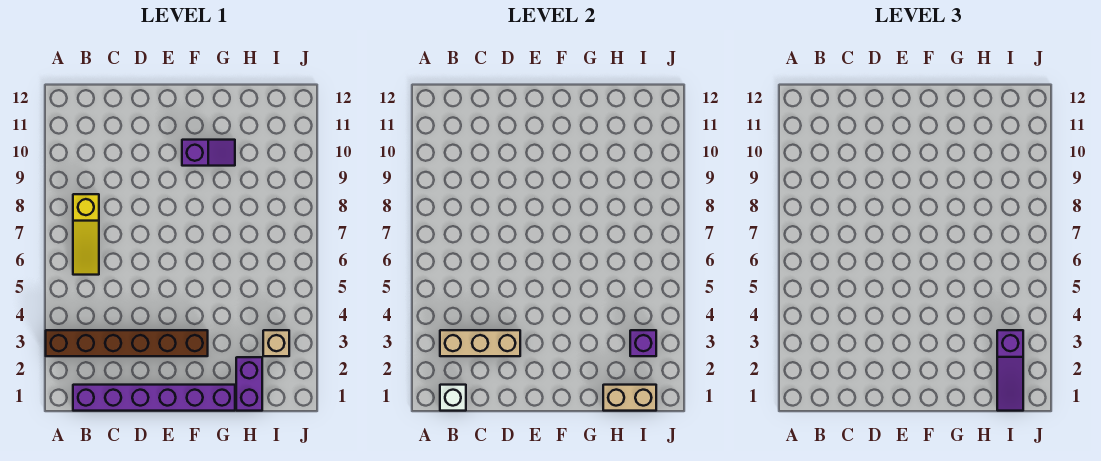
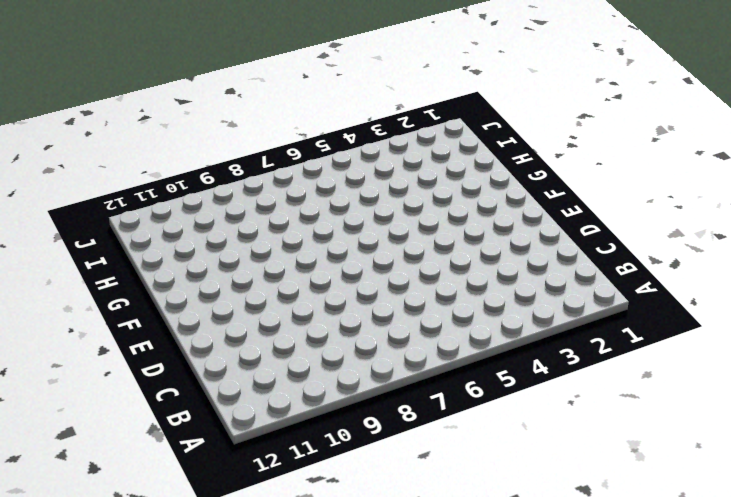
none -> brown 1x6 brick [46,330,208,356]
none -> purple 1x6 brick [73,385,235,411]

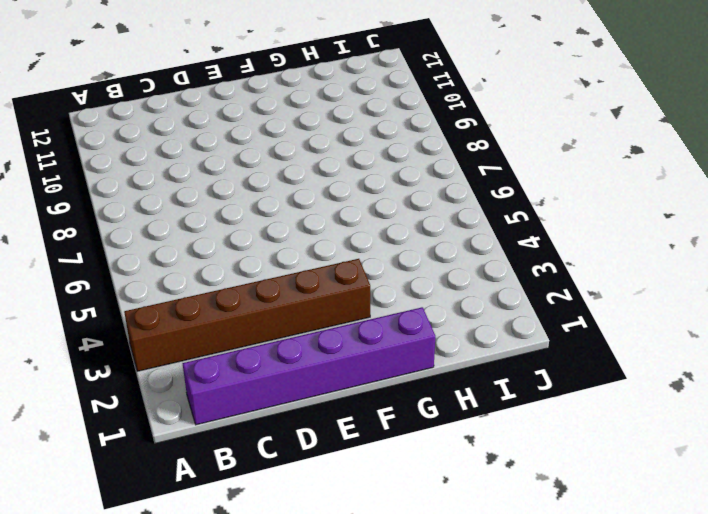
none -> yellow 1x3 slope [73,194,99,275]
none -> purple 1x2 slope [182,140,235,166]

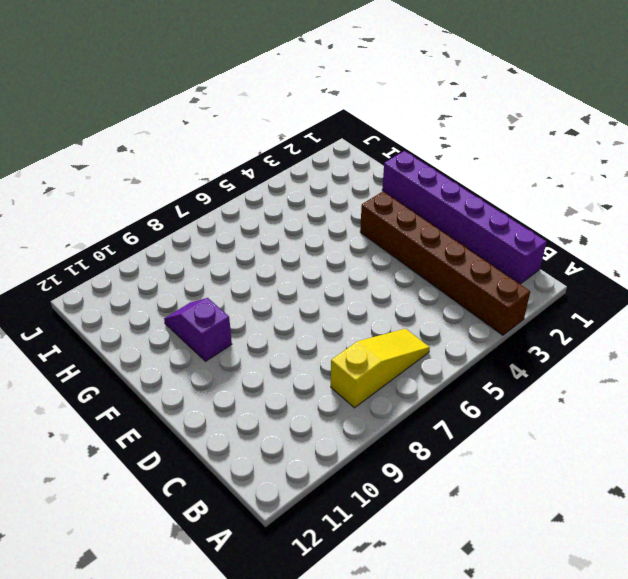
none -> purple 1x2 brick [236,357,262,411]
none -> tan 1x1 brick [263,330,289,356]

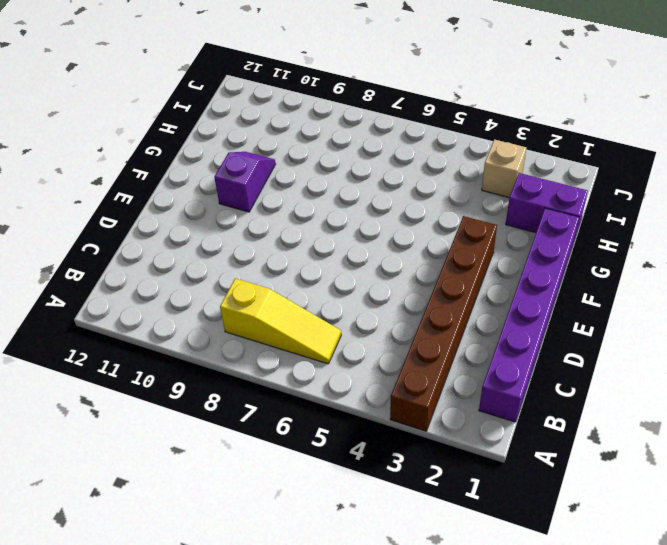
none -> white 1x1 brick [440,385,466,411]
none -> tan 1x3 brick [440,330,520,356]

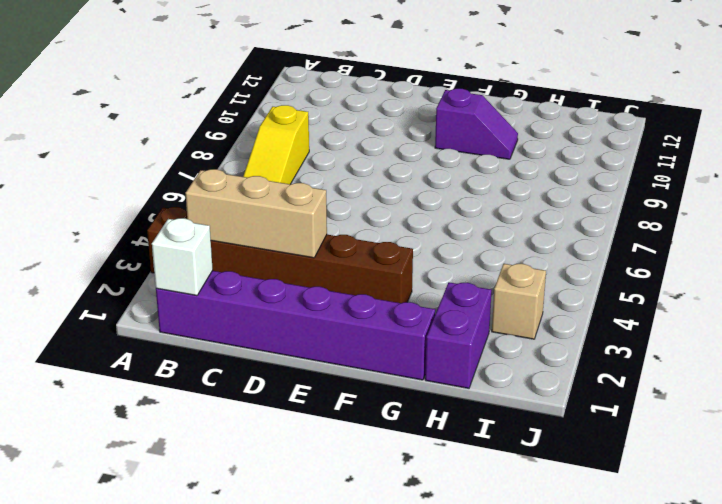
none -> tan 1x2 brick [603,385,656,411]
none -> purple 1x1 brick [630,330,656,356]

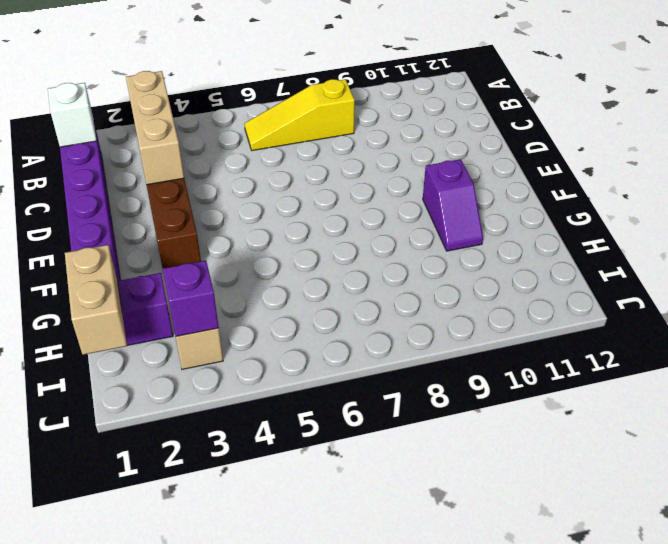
none -> purple 1x3 slope [997,330,1023,411]

